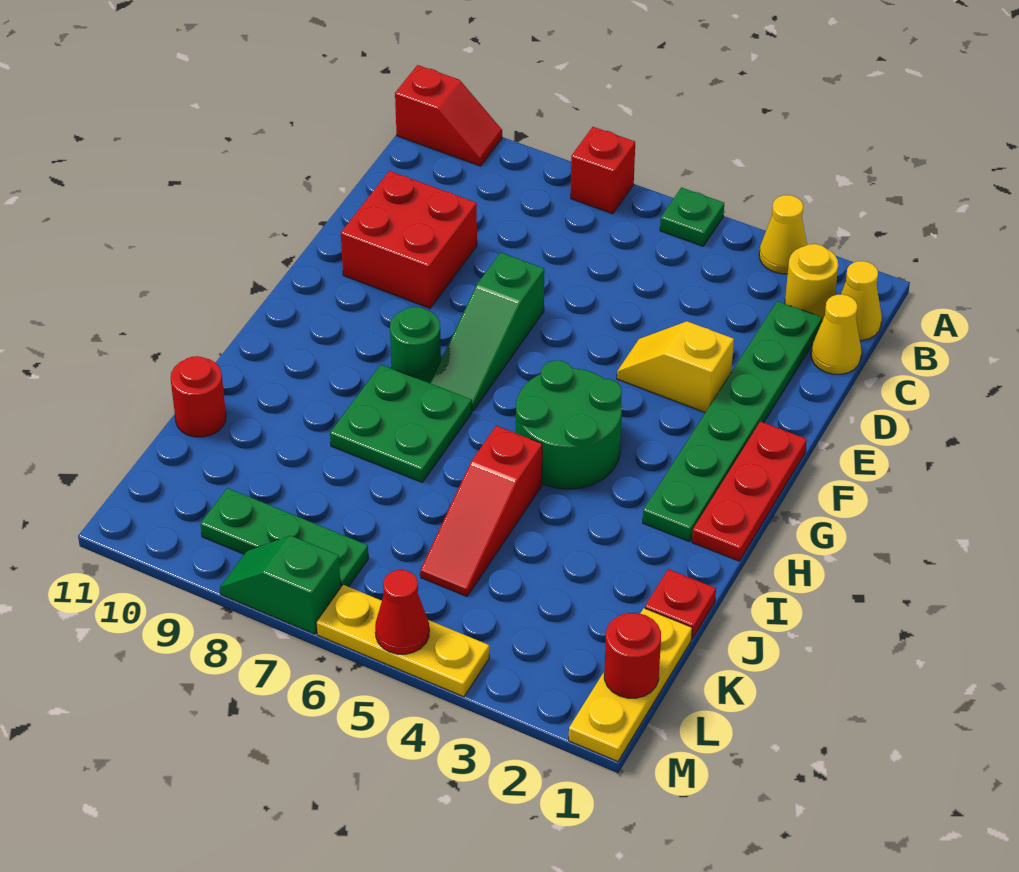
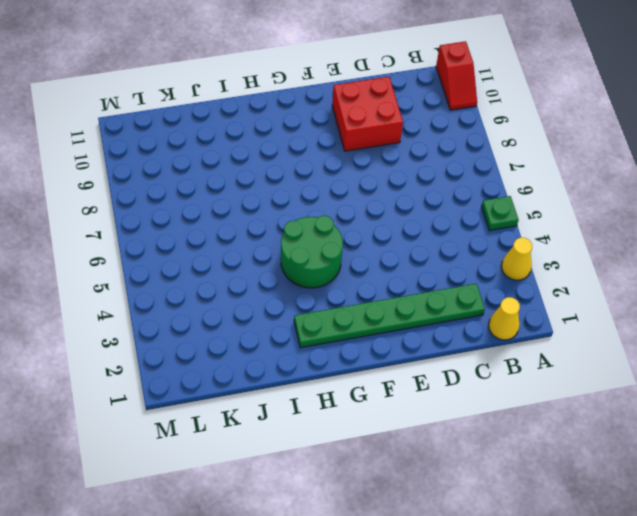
none -> red 1x1 brick [571,127,635,214]
none -> yellow 1x1 round brick [785,244,838,321]
none -> yellow 1x1 cone [811,294,861,374]

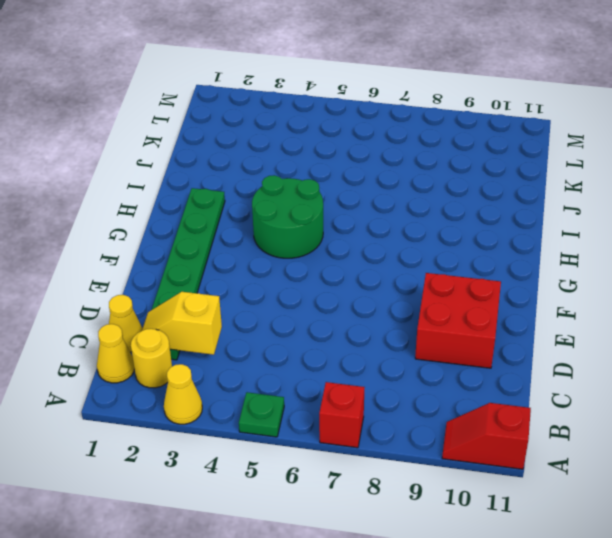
yellow 1x2 slope [142,292,222,355] -> yellow 1x2 slope turned to [617,321,734,413]
none -> green 1x3 slope [430,252,544,411]
none -> red 1x3 plate [692,421,807,561]
none -> green 1x1 round brick [390,307,441,383]

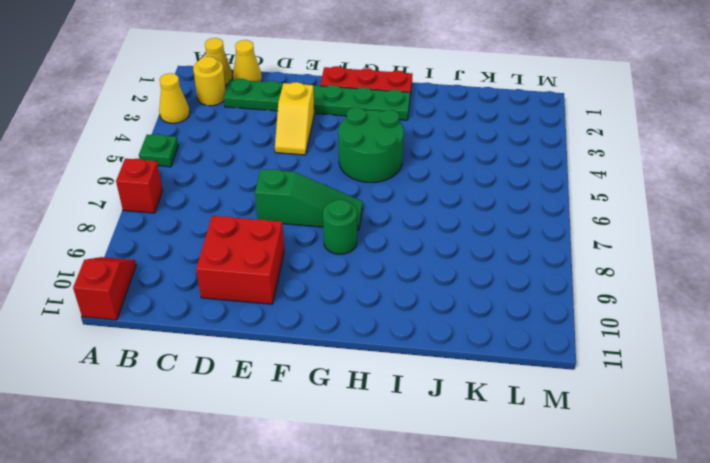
none -> green 2x2 plate [330,365,472,482]
none -> red 1x3 slope [420,426,542,597]
none -> red 1x1 plate [645,569,716,639]

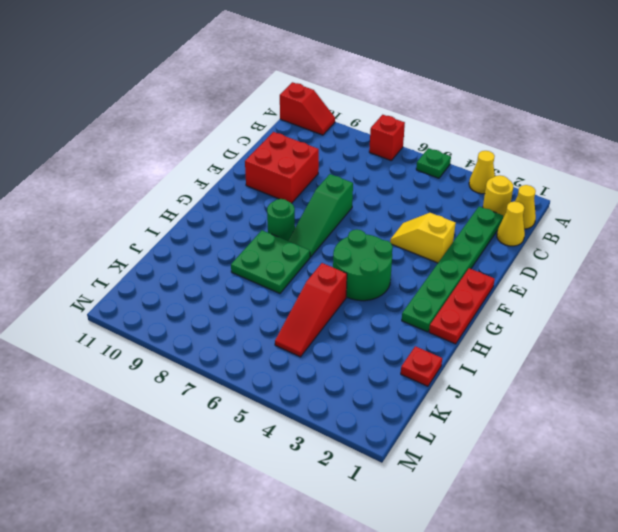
none -> red 1x1 round brick [171,356,226,437]
none -> yellow 1x3 plate [569,608,692,762]
none -> green 1x3 plate [200,488,369,587]

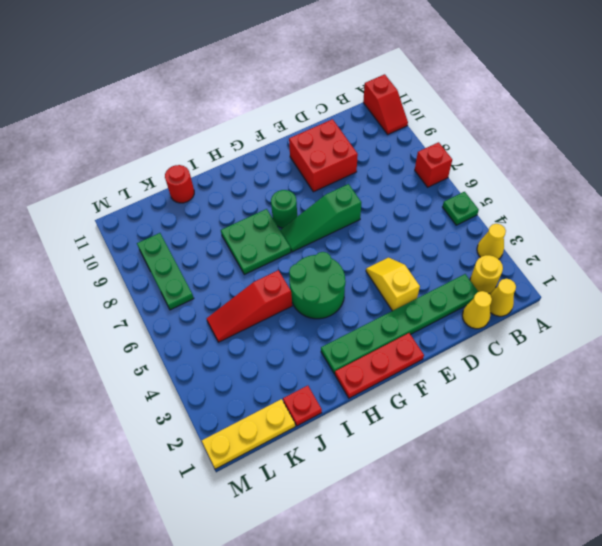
none -> yellow 1x3 plate [316,585,489,697]
none -> green 1x2 slope [220,536,341,634]
none -> red 1x1 round brick [604,613,661,698]

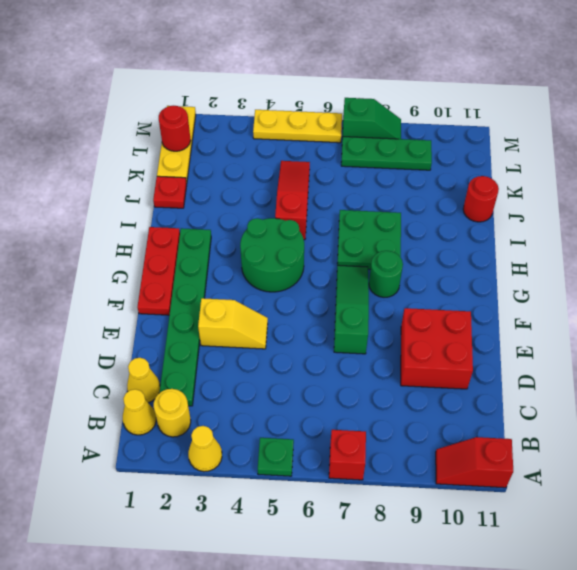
none -> red 1x1 cone [375,570,429,654]

